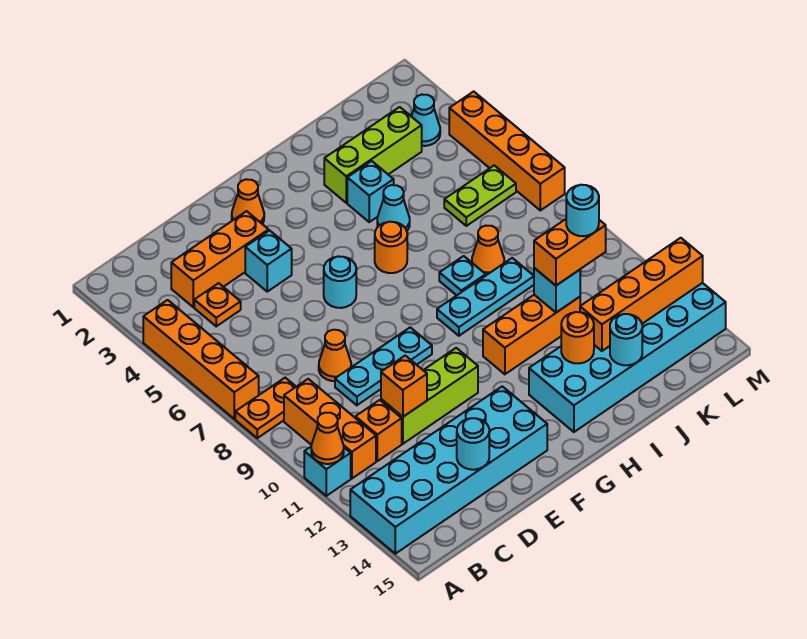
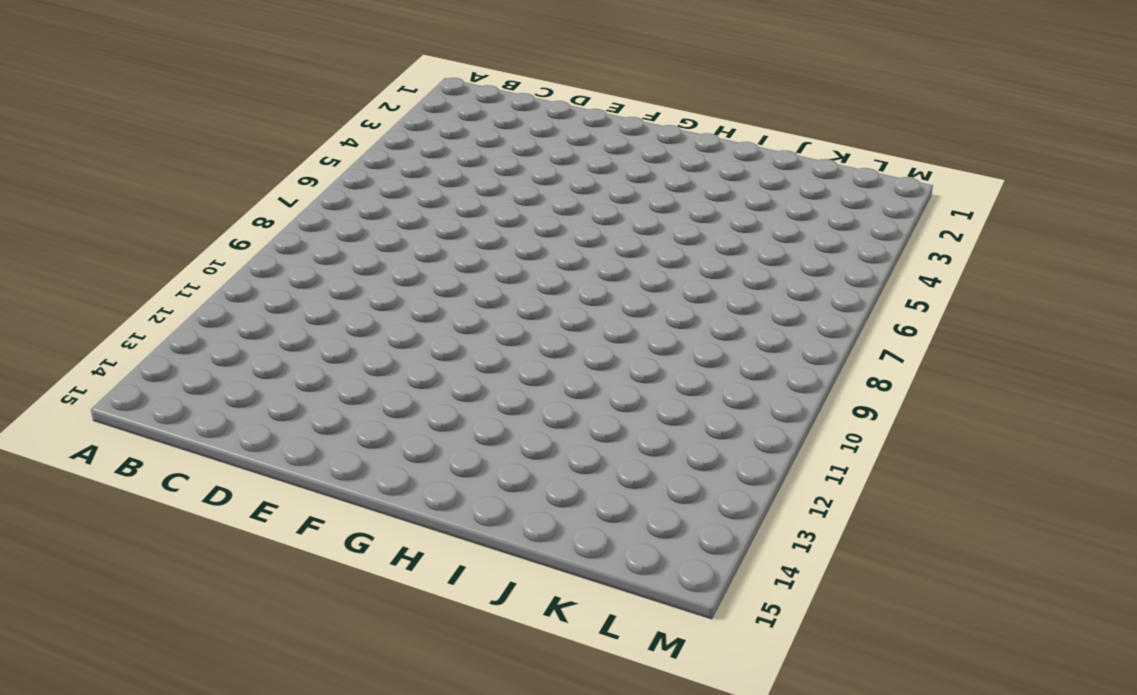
none -> orange 1x4 brick [143,300,259,419]
none -> orange 1x2 plate [235,378,296,438]
none -> cyan 1x1 brick [304,447,351,496]
none -> cyan 2x6 brick [350,386,547,554]

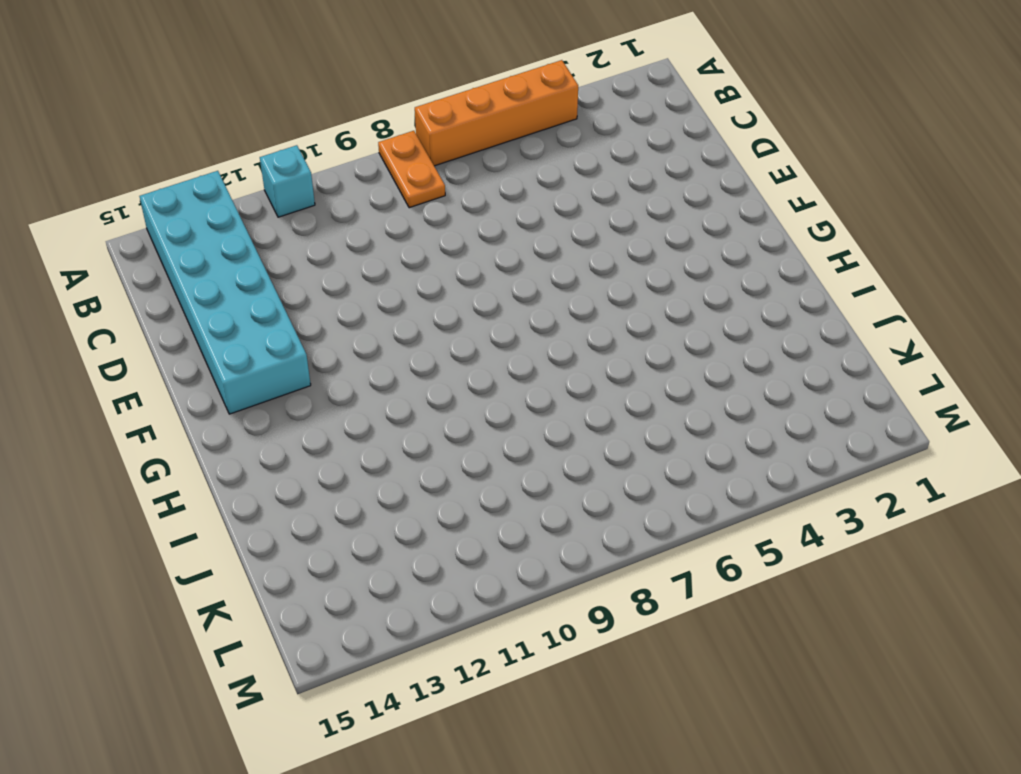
none -> orange 1x3 brick [284,379,376,478]
none -> orange 1x3 brick [171,211,269,307]
none -> orange 1x1 plate [194,283,241,326]
none -> orange 1x1 brick [355,400,402,461]

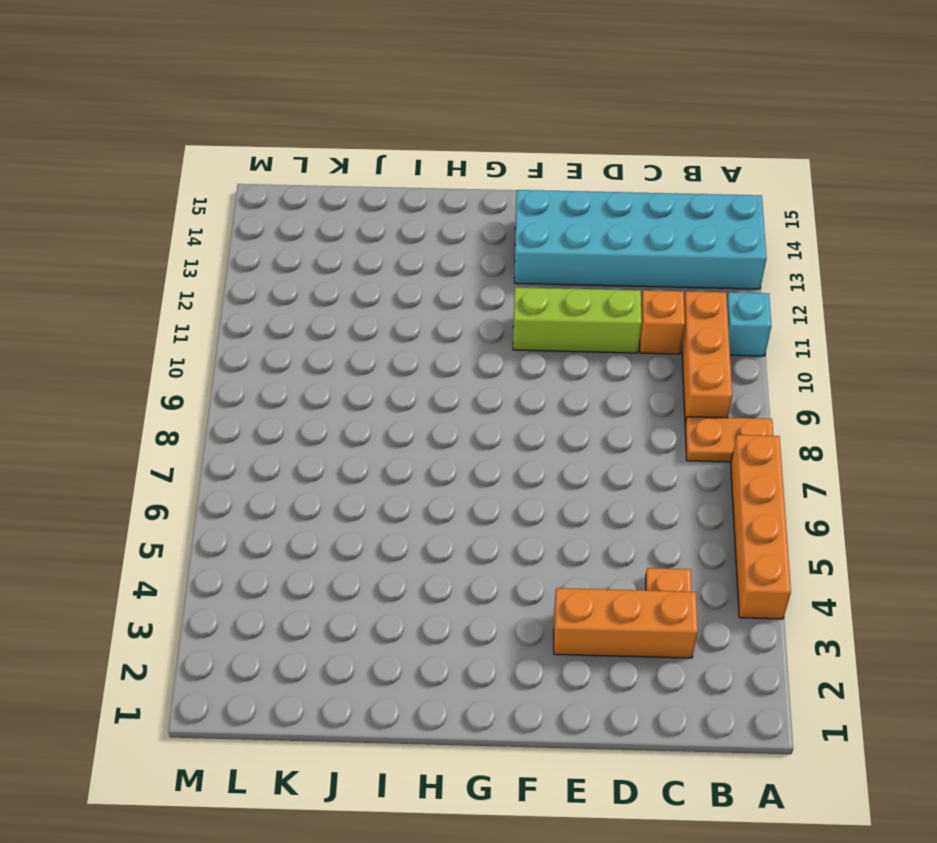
none -> orange 1x1 cone [319,330,351,381]
none -> cyan 1x3 plate [335,327,432,405]
none -> cyan 1x1 brick [245,230,292,292]
none -> orange 1x1 cone [232,179,264,224]

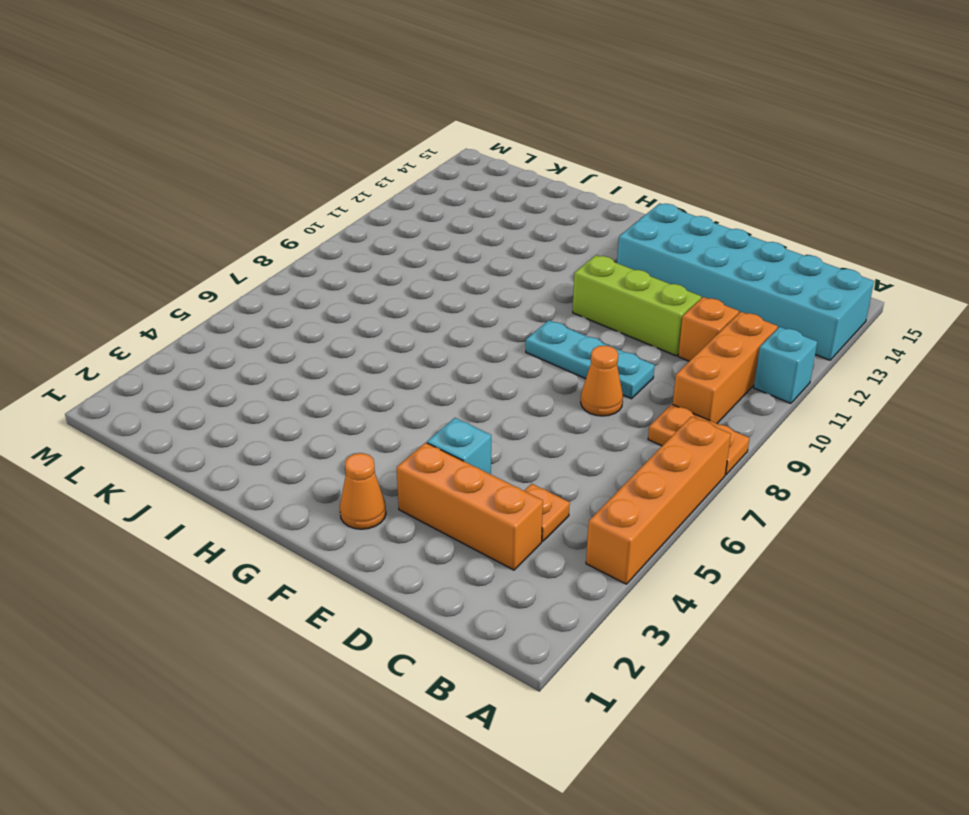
none -> cyan 1x1 round brick [324,256,356,308]
none -> orange 1x1 round brick [375,222,407,273]
none -> cyan 1x3 plate [437,258,534,336]
none -> orange 1x3 brick [483,295,580,374]

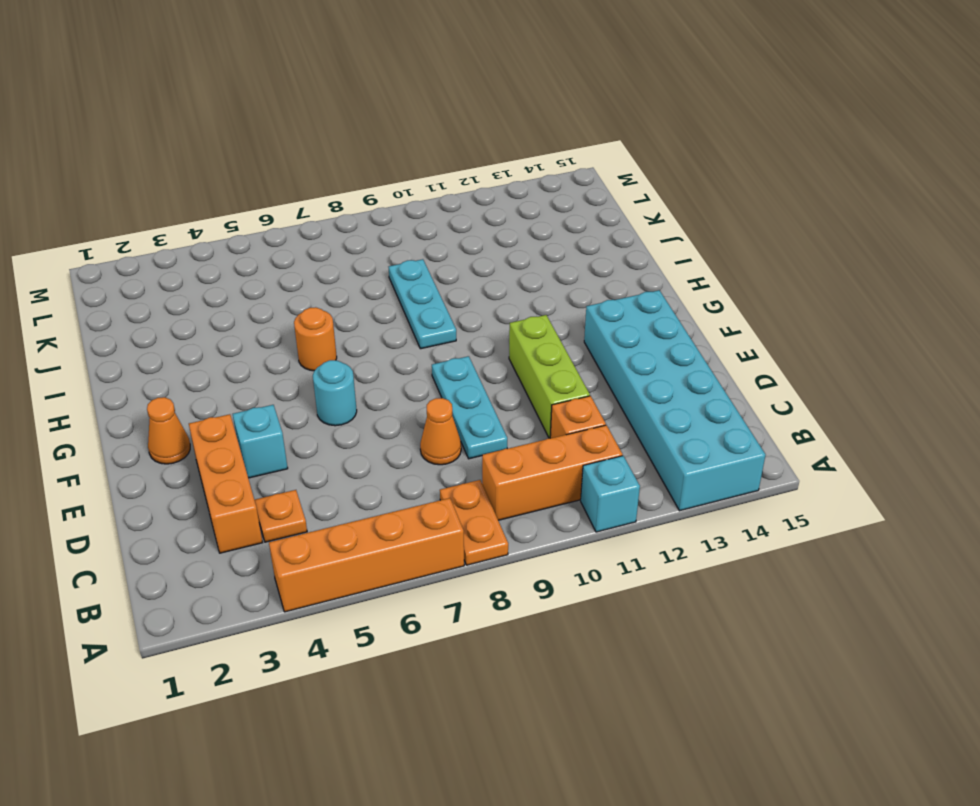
none -> orange 1x3 brick [483,295,580,374]
none -> cyan 2x6 brick [529,283,726,432]
none -> lime 1x3 brick [324,107,422,203]
none -> cyan 1x1 brick [347,161,394,222]

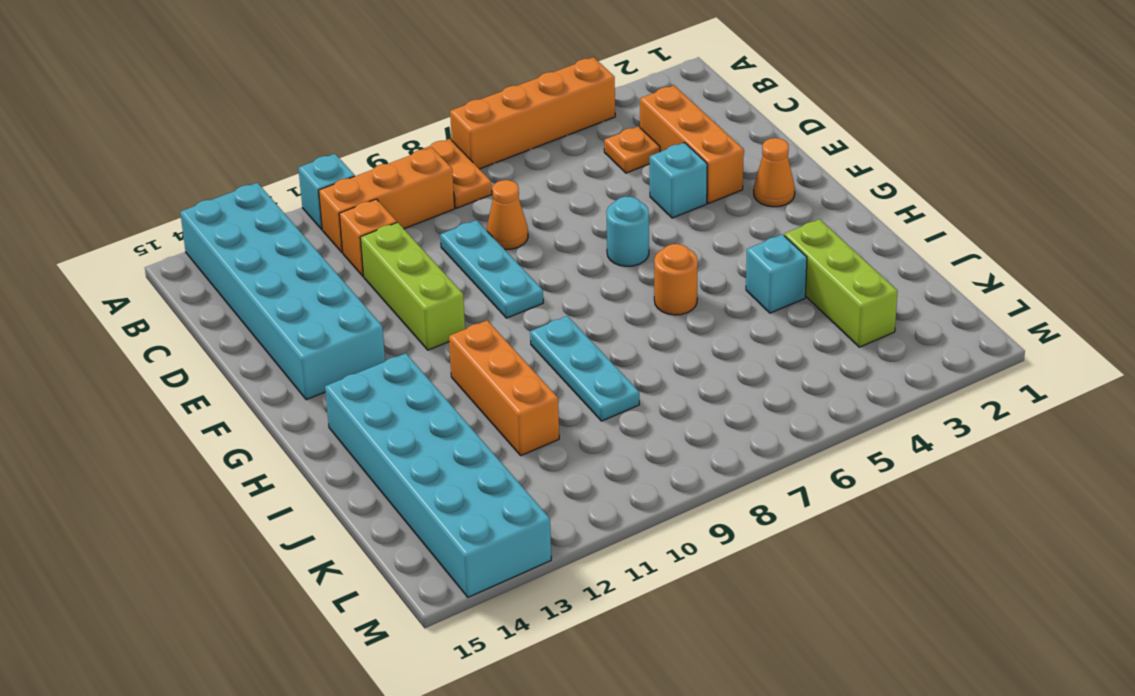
none -> cyan 1x1 cone [377,185,410,231]
none -> cyan 1x1 plate [439,256,486,295]
none -> orange 1x1 cone [472,226,504,275]
none -> lime 1x2 plate [444,165,516,226]

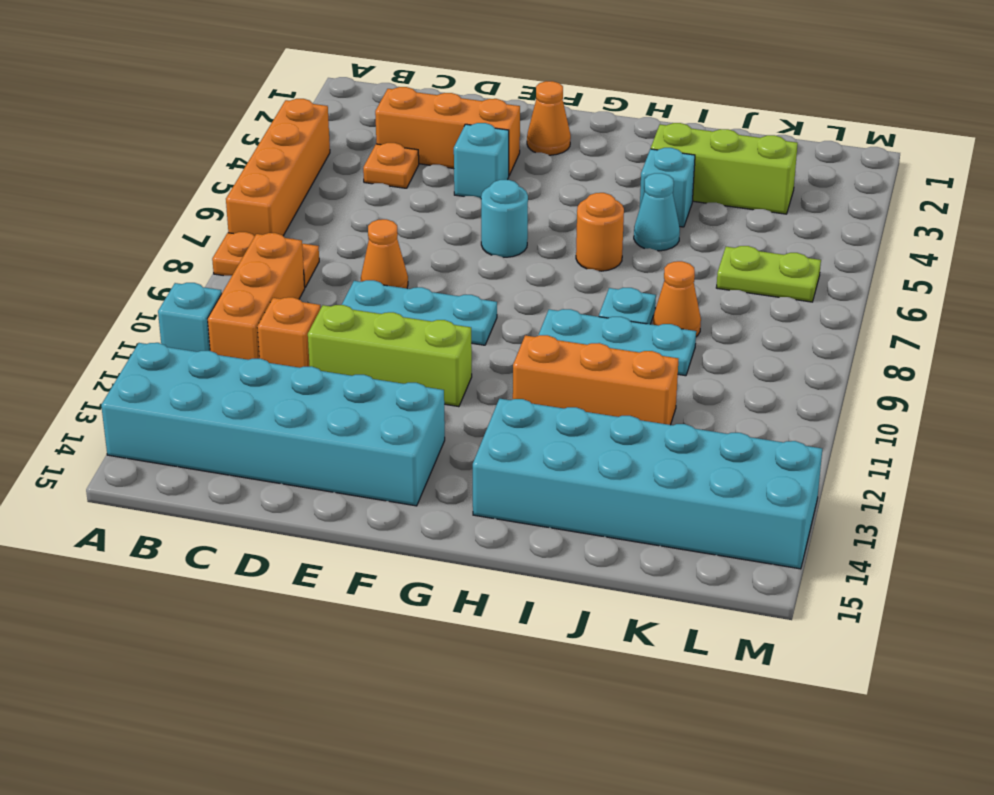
none -> cyan 1x1 cone [411,95,440,146]
none -> orange 1x4 brick [449,91,565,210]
none -> orange 1x1 cone [311,413,344,464]
none -> orange 1x1 brick [381,356,427,417]

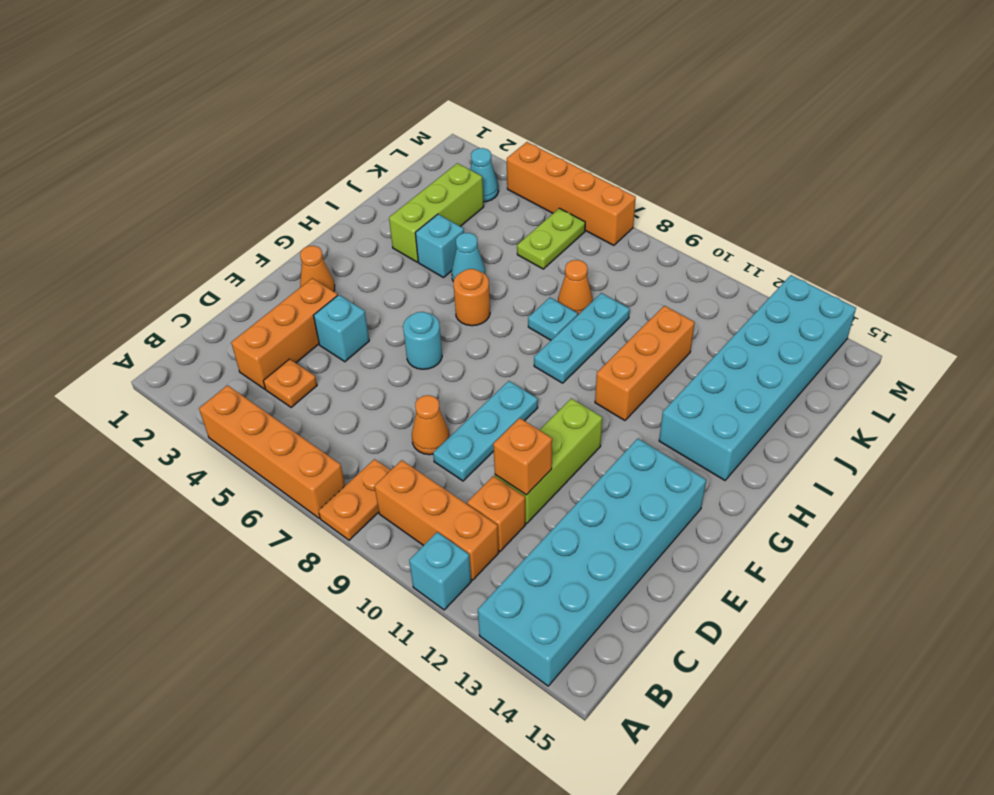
none -> orange 1x1 cone [311,413,344,464]
none -> cyan 1x1 round brick [457,418,489,470]
none -> orange 1x1 round brick [561,312,594,363]
none -> cyan 1x1 brick [534,268,580,312]

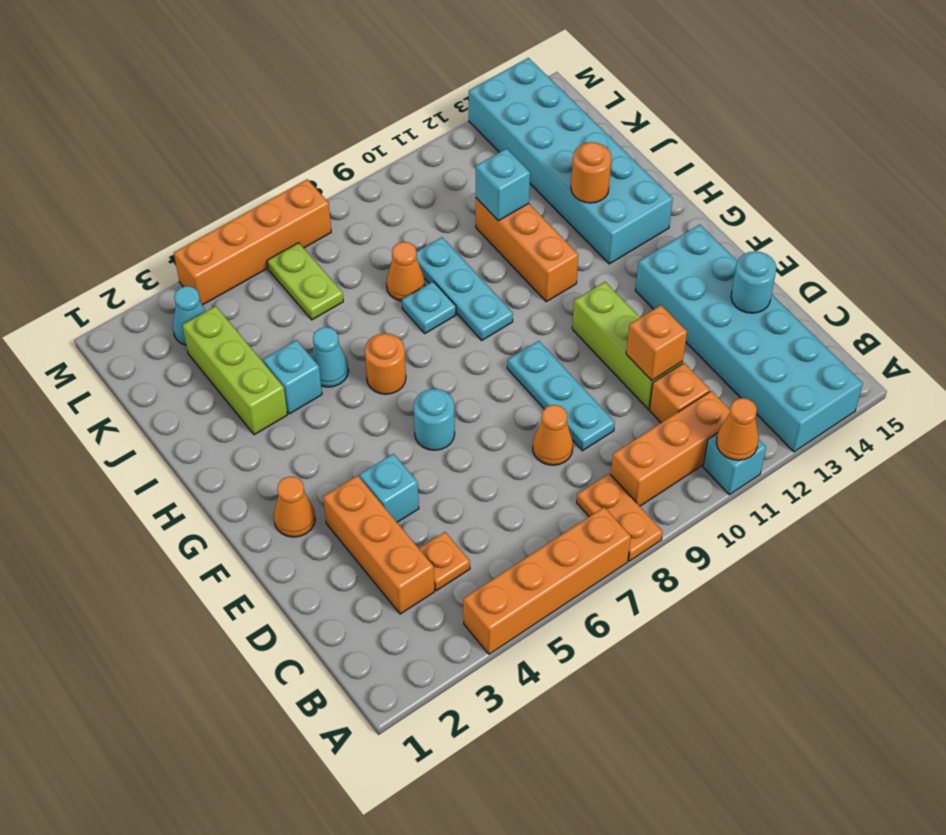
none -> orange 1x4 brick [580,238,703,351]
none -> cyan 1x1 round brick [610,314,642,365]
none -> orange 1x2 brick [534,219,606,285]
none -> cyan 1x1 round brick [566,185,599,236]

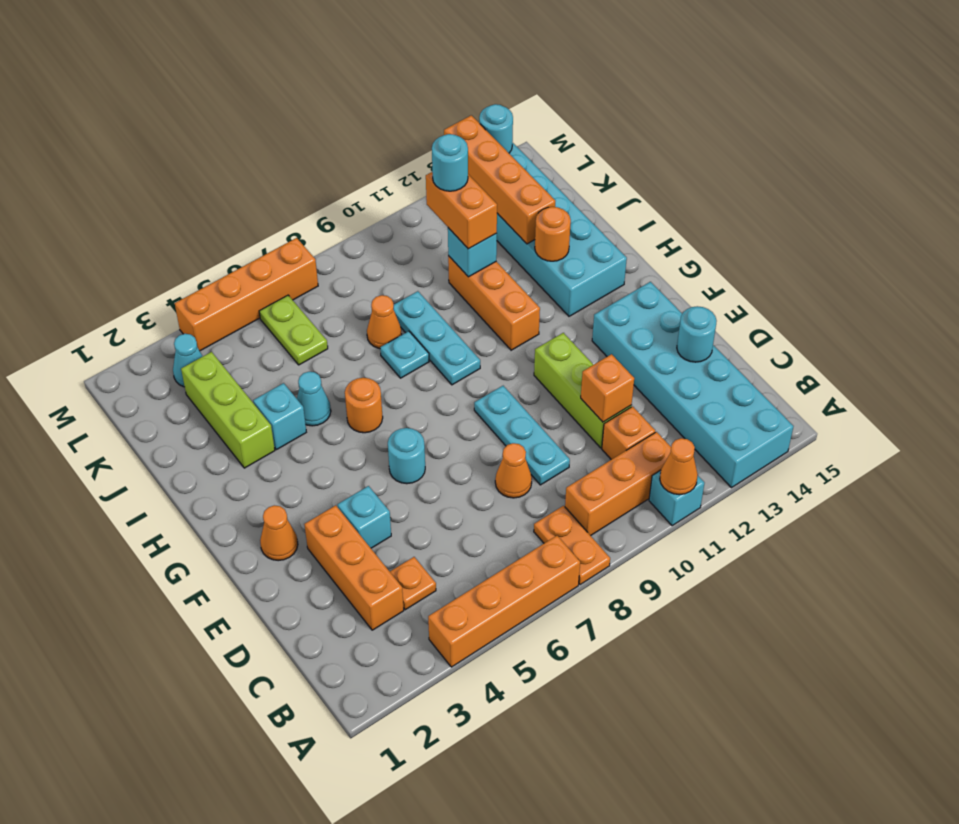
cyan 1x1 round brick [479,104,513,153] -> cyan 1x1 round brick moved to [610,314,642,365]

